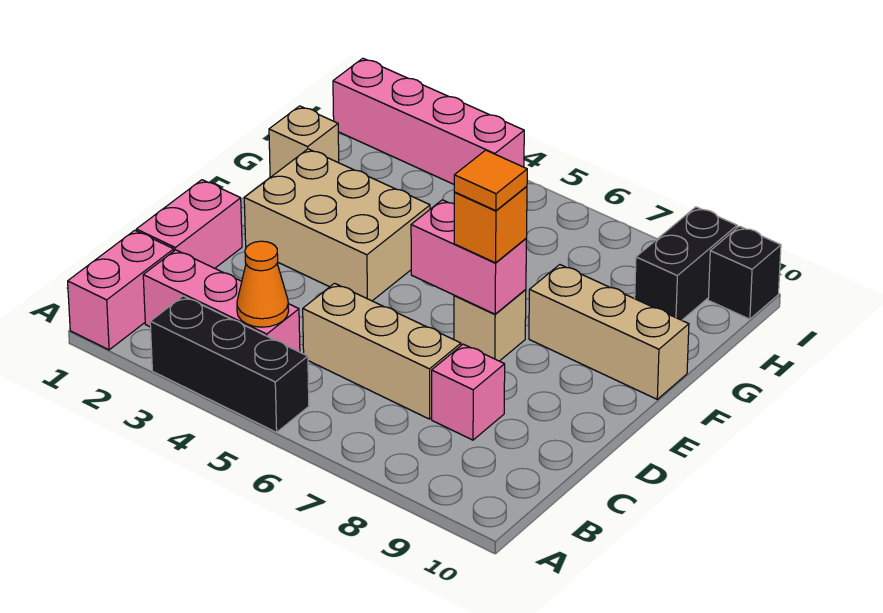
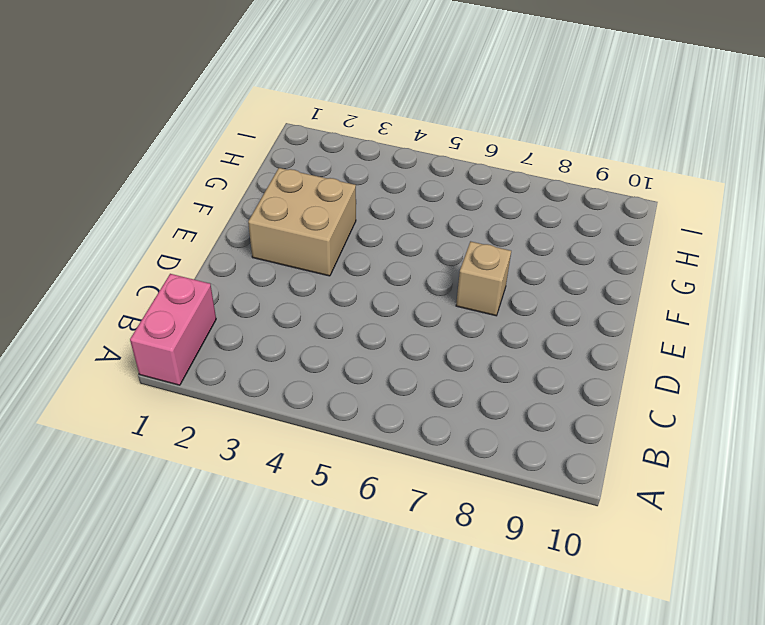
tan 2x2 brick [248,168,356,276] -> tan 2x3 brick [244,149,430,301]
none -> black 1x3 brick [150,296,309,432]
none -> pink 1x3 brick [143,250,300,352]
none -> pink 1x2 brick [136,180,242,268]

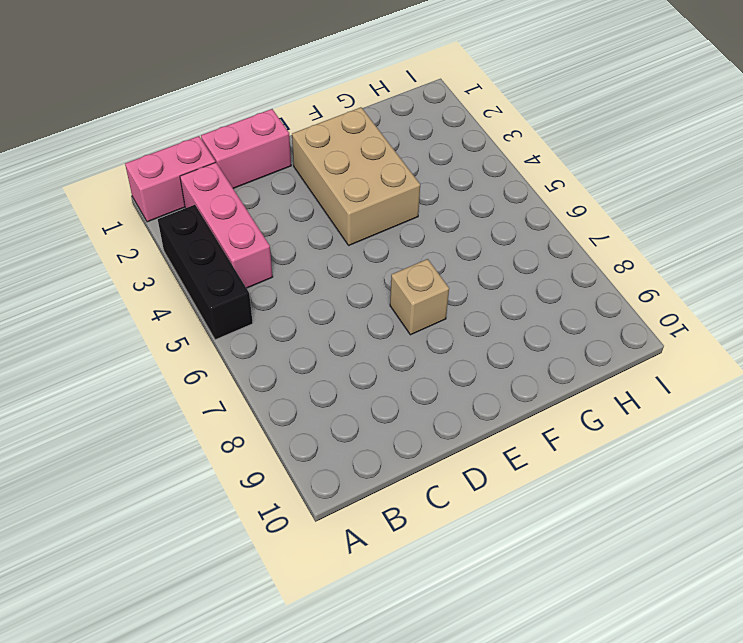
none -> tan 1x3 brick [303,283,461,419]
none -> pink 1x1 brick [432,344,505,440]
none -> tan 1x3 brick [529,265,689,399]

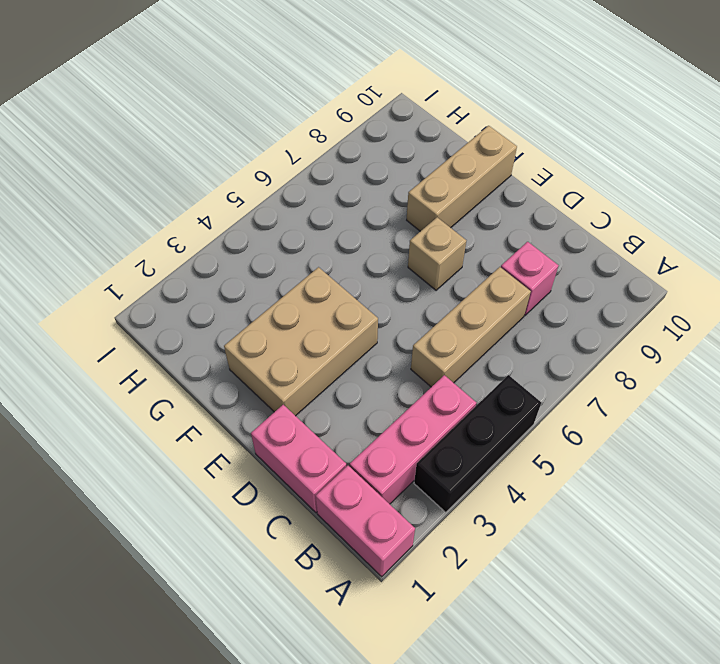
none -> tan 1x1 brick [269,106,339,177]
none -> black 1x2 brick [635,207,737,320]
none -> pink 1x4 brick [333,58,524,184]

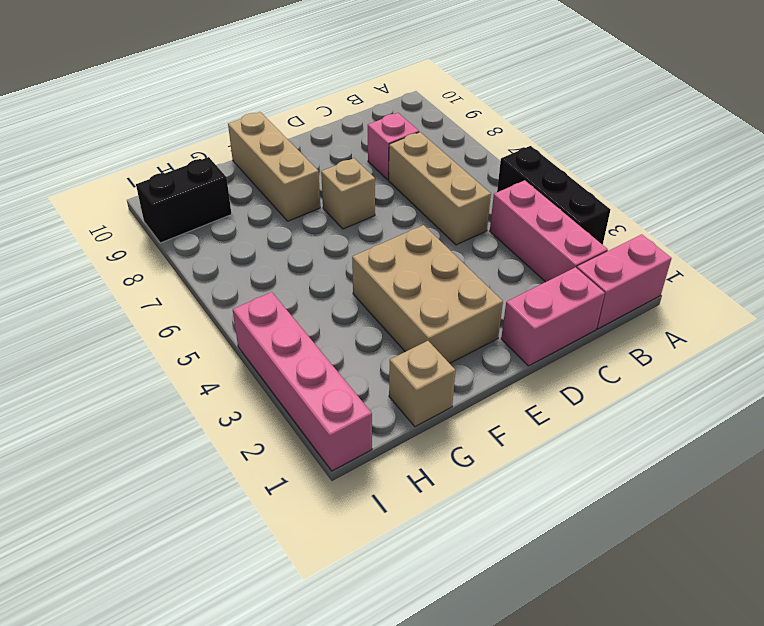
none -> black 1x1 brick [708,226,781,319]
none -> orange 1x1 cone [237,241,289,327]
none -> pink 1x2 brick [411,200,526,314]

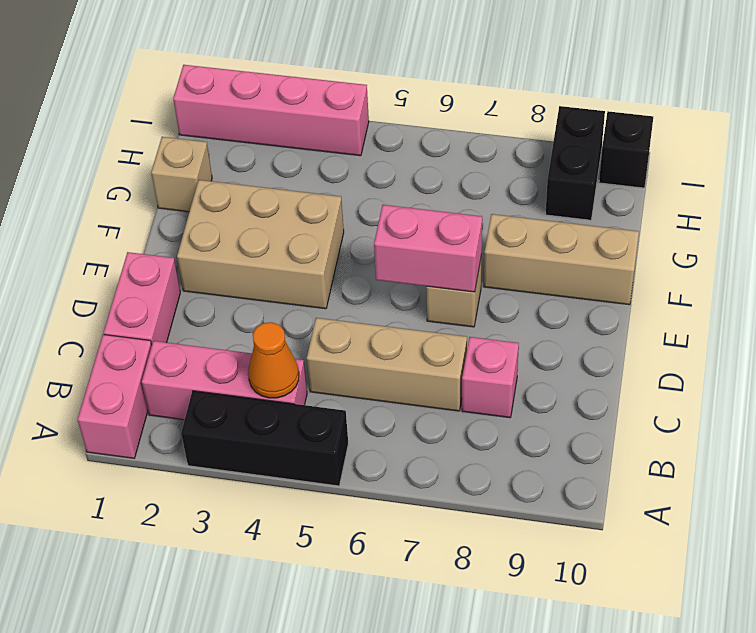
none -> orange 1x1 brick [454,186,527,263]
none -> orange 1x1 tile [454,150,527,211]

